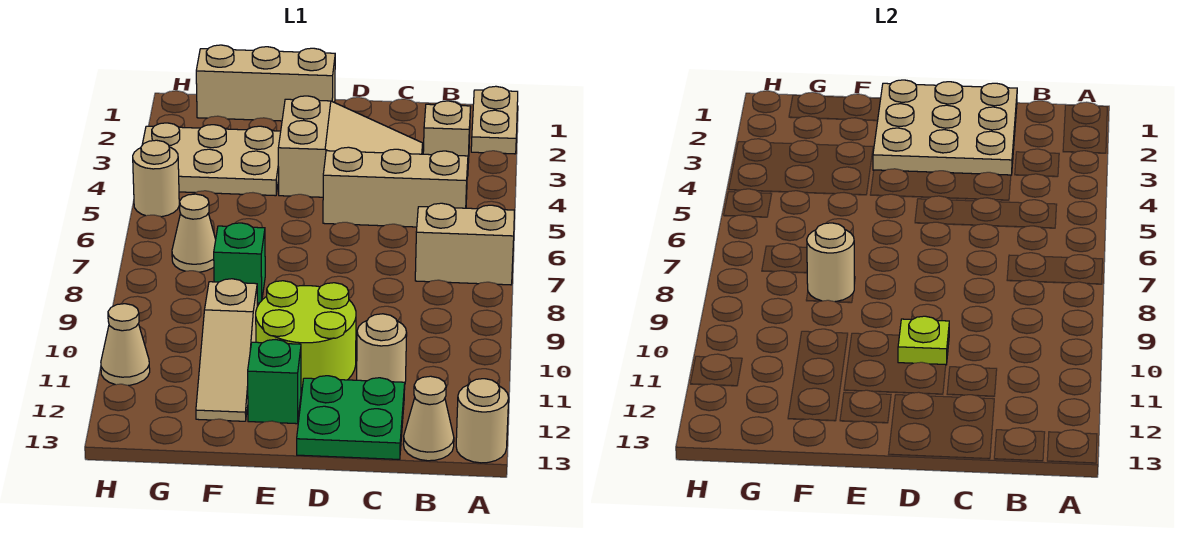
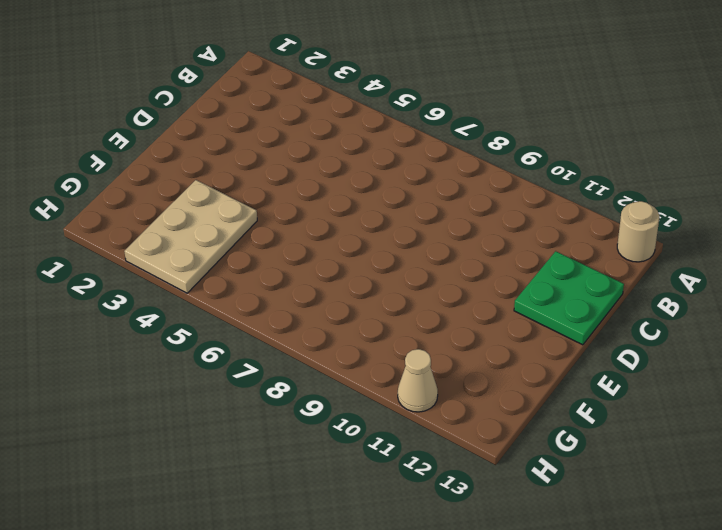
none -> tan 1x2 plate [471,86,518,154]
none -> tan 1x2 brick [415,203,514,285]
none -> tan 1x1 brick [423,101,471,177]

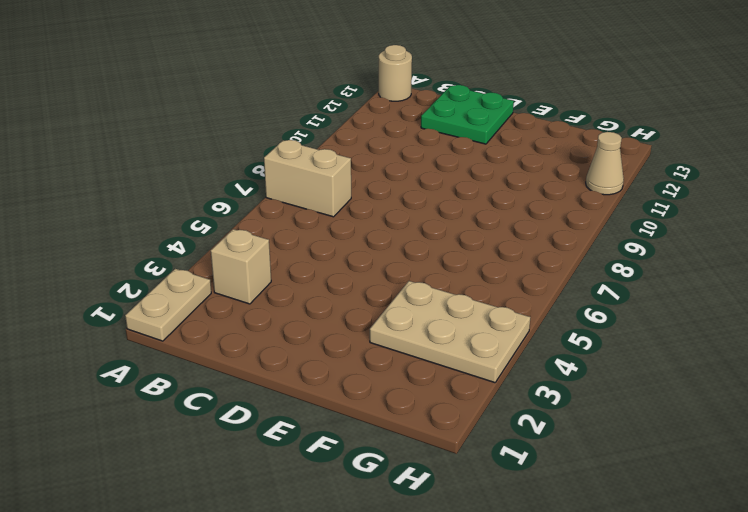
none -> tan 1x3 brick [323,147,468,227]
none -> tan 1x1 cone [403,376,454,461]
none -> tan 2x3 slope [278,96,423,197]

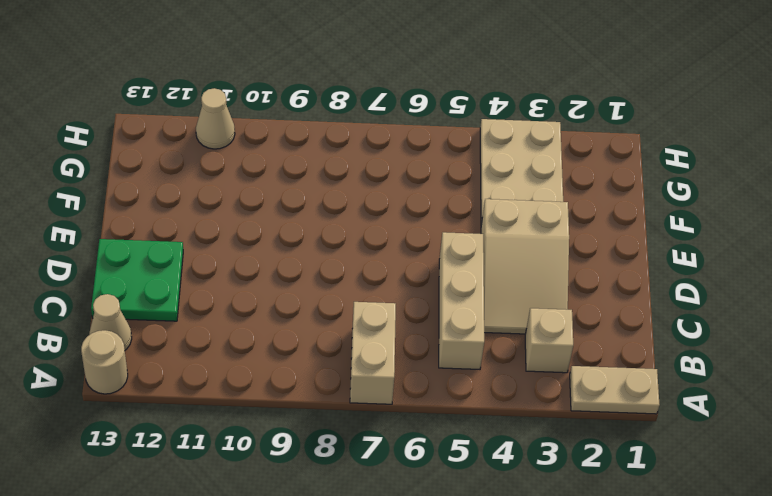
none -> tan 1x1 round brick [357,314,407,383]
none -> lime 2x2 round brick [256,281,356,393]
none -> tan 1x3 brick [196,45,335,121]

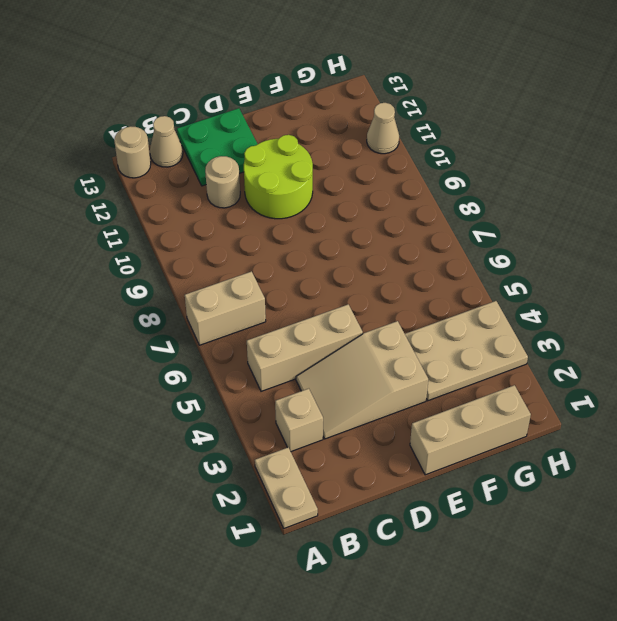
none -> green 1x1 brick [248,340,301,424]
none -> green 1x1 brick [214,223,265,303]
none -> tan 1x3 slope [196,279,257,421]

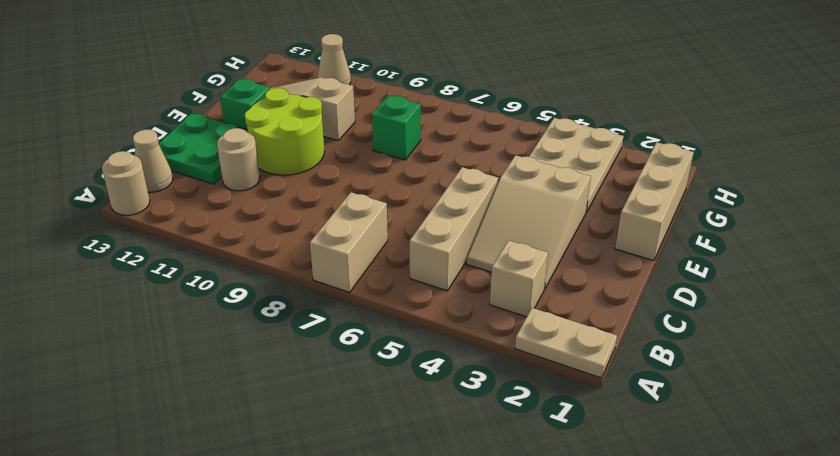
none -> tan 1x1 cone [172,194,216,272]
none -> tan 1x1 round brick [133,140,179,217]
none -> tan 3x3 plate [873,80,1017,175]

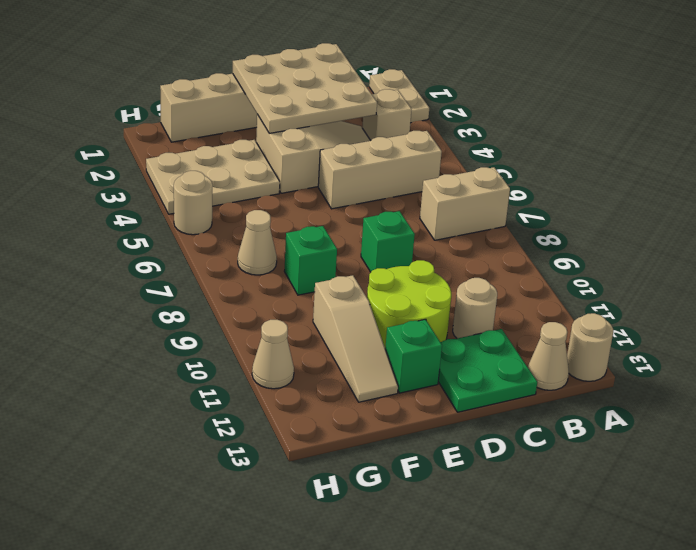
green 1x1 brick [361,211,415,272] -> none
none -> lime 1x1 plate [898,316,949,365]
none -> tan 1x1 round brick [807,223,854,302]

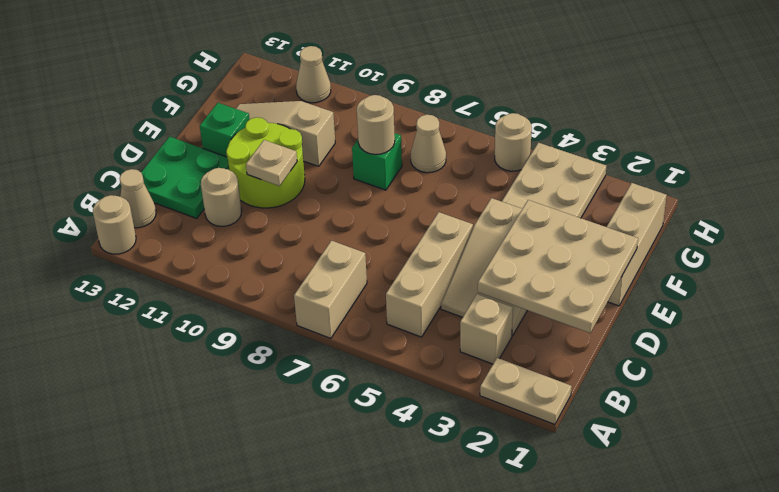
tan 1x1 plate [246,140,297,186] -> lime 1x1 plate [898,316,949,365]

